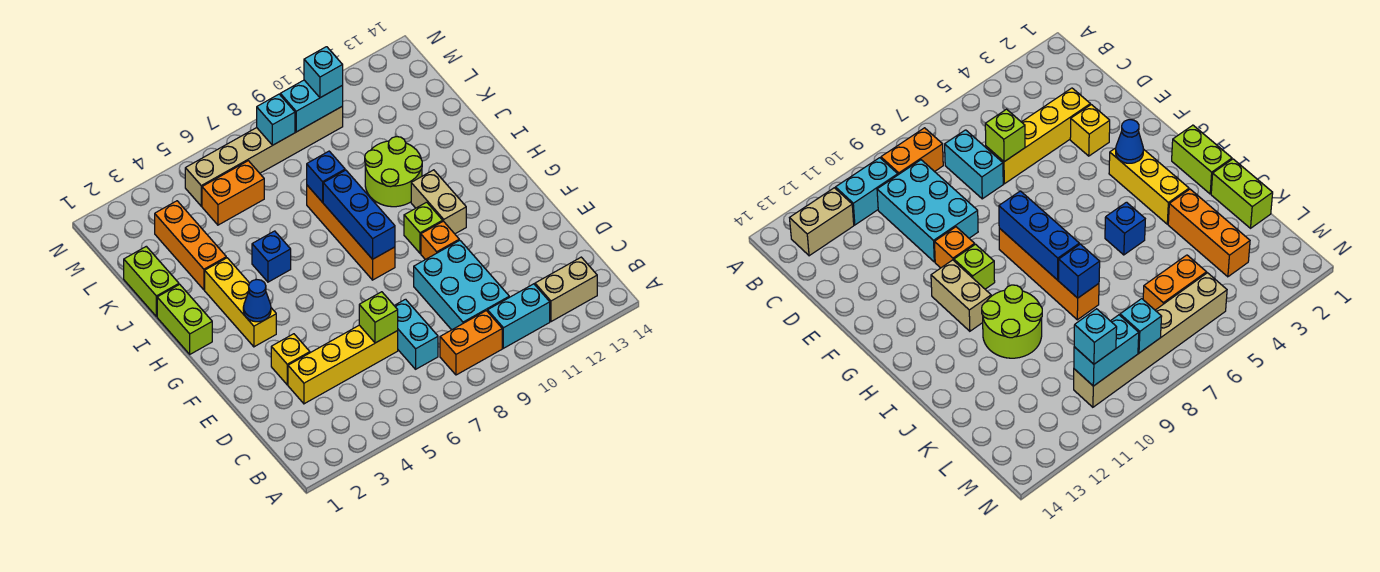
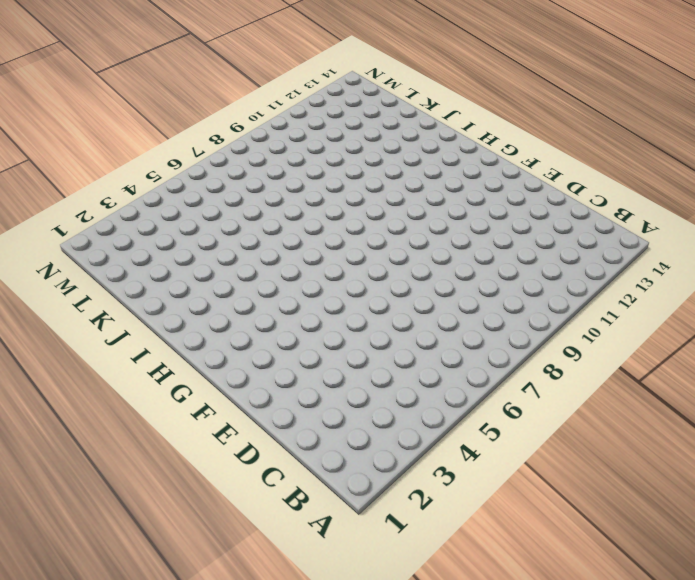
none -> orange 1x2 brick [440,311,502,375]
none -> cyan 1x2 brick [488,284,550,348]
none -> tan 1x2 brick [535,257,597,322]

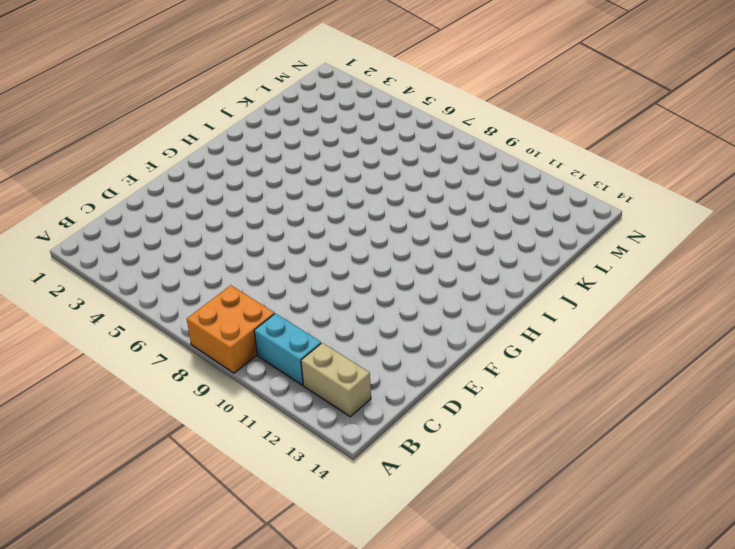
orange 2x2 brick [187,285,274,373] -> orange 1x2 brick [440,311,502,375]
none -> cyan 1x2 brick [394,299,438,369]
none -> cyan 2x3 brick [414,240,509,330]
none -> yellow 1x4 brick [288,325,398,404]

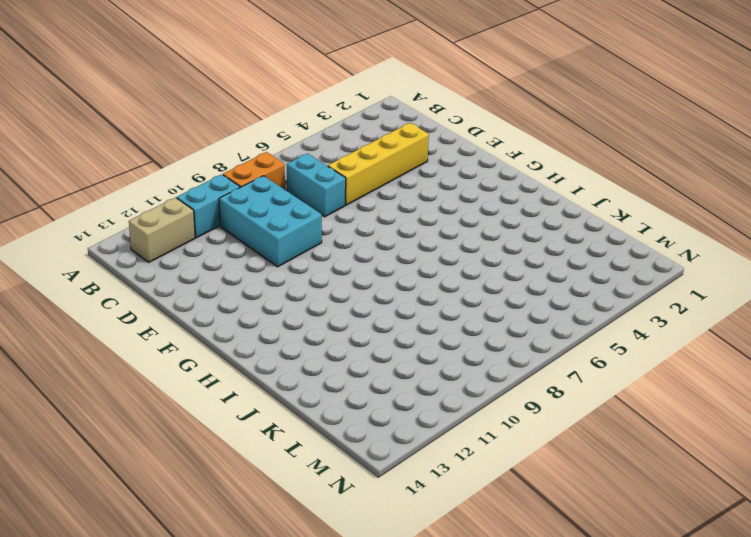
none -> yellow 1x1 brick [271,334,310,385]
none -> orange 1x1 brick [421,221,459,260]
none -> yellow 1x3 brick [205,258,276,347]

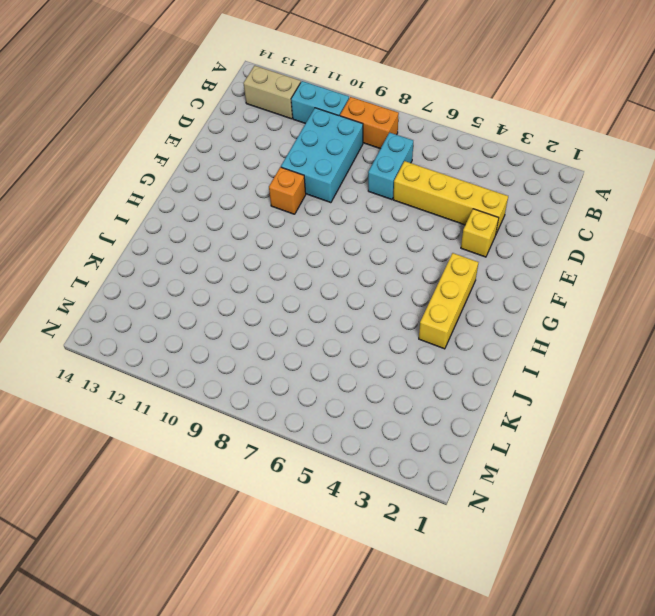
none -> orange 1x4 brick [307,185,395,280]
none -> lime 1x1 brick [404,202,443,253]
none -> tan 1x2 brick [411,170,466,234]

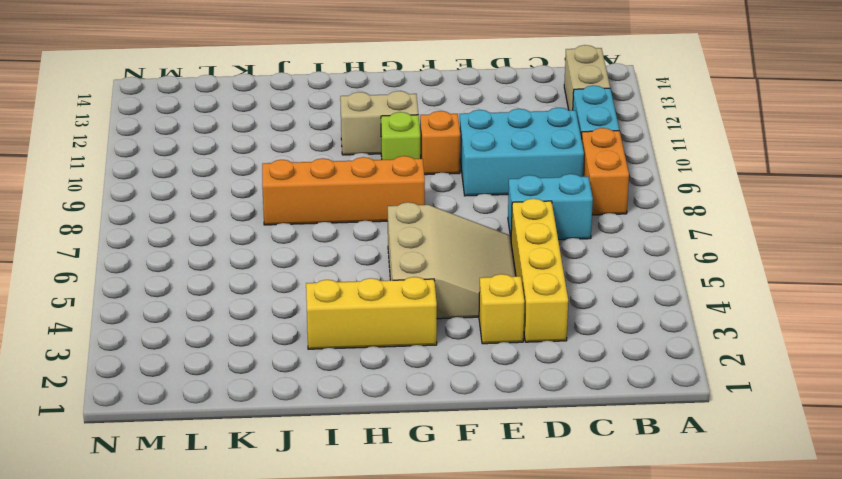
tan 3x3 slope [388,202,515,319] -> none
none -> lime 1x2 brick [157,284,212,354]
none -> blue 1x1 brick [252,231,291,282]
none -> lime 2x2 round brick [365,137,422,207]

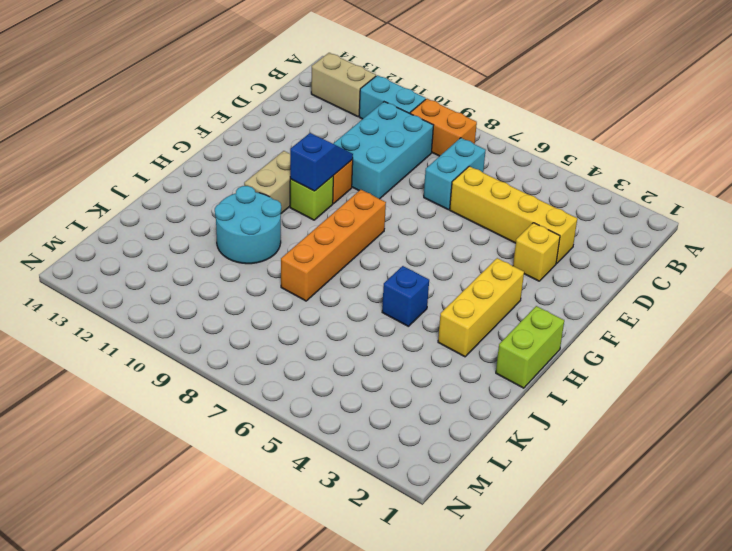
blue 1x2 slope [290,133,353,191] -> none
cyan 2x2 round brick [215,186,281,264] -> lime 2x2 round brick [365,137,422,207]
none -> lime 1x2 brick [124,246,179,316]
none -> orange 1x3 brick [155,201,226,290]
none -> orange 1x2 brick [202,161,264,225]

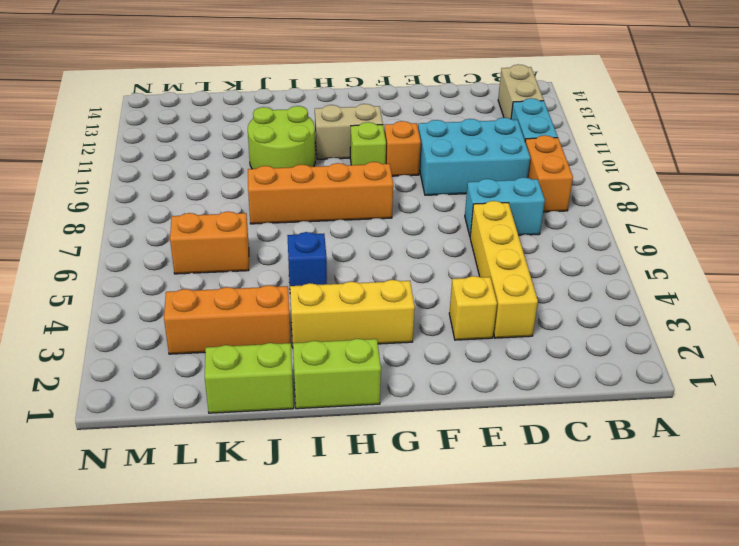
orange 1x2 brick [170,211,249,274] -> orange 1x2 brick turned to [202,161,264,225]
none -> tan 1x6 brick [185,106,343,206]
none -> lime 1x1 brick [359,292,398,343]
none -> blue 1x1 cone [243,279,271,322]

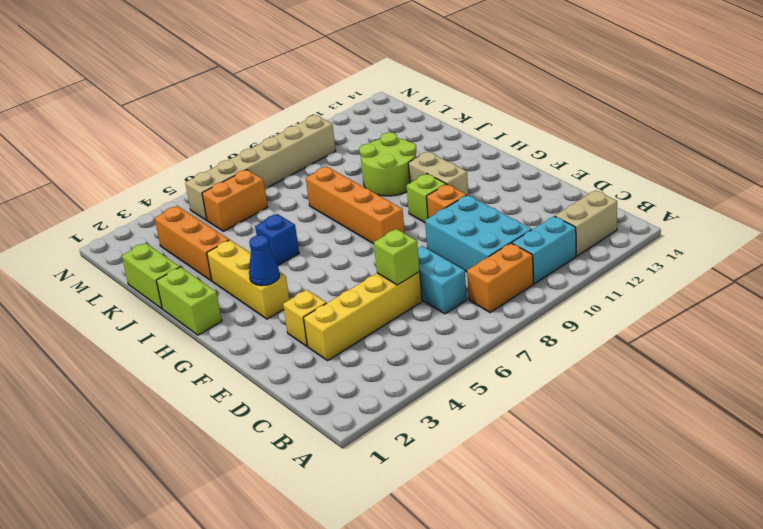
none -> blue 1x3 brick [323,170,395,259]
none -> blue 1x1 brick [307,151,345,202]
none -> cyan 1x1 brick [257,94,295,145]

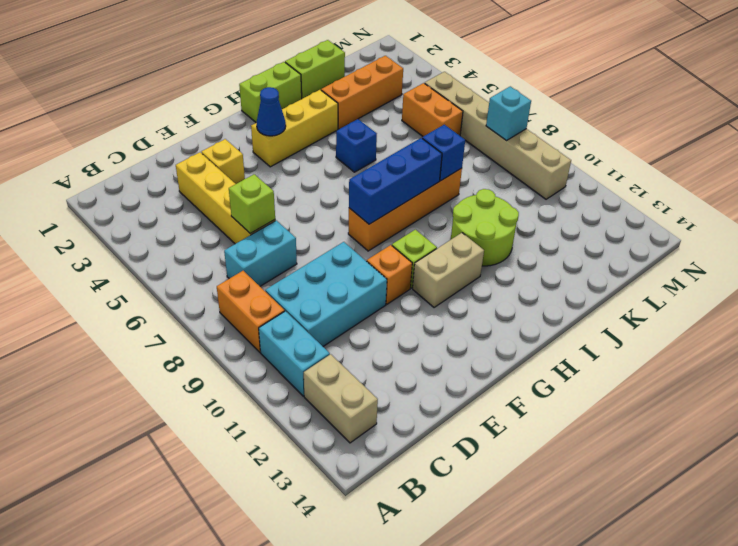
none -> cyan 1x2 brick [280,80,343,132]
none -> cyan 1x1 brick [304,47,343,98]

